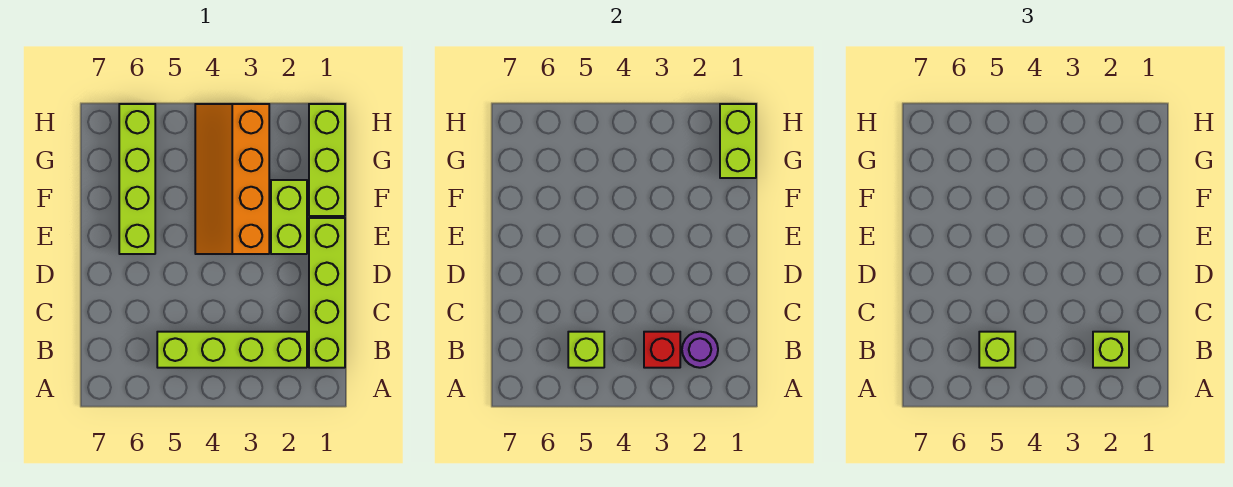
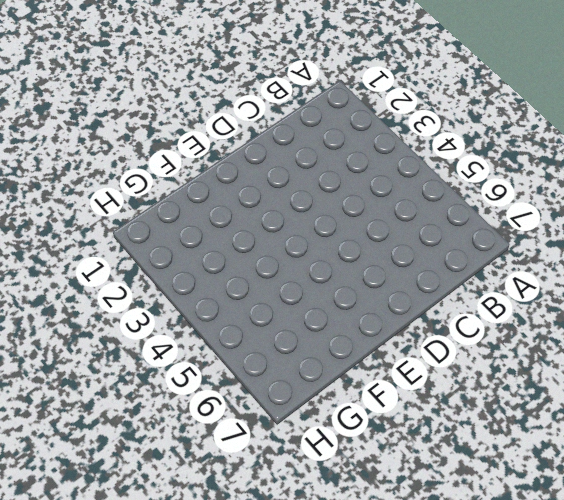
none -> lime 1x4 brick [309,218,345,368]
none -> lime 1x4 brick [157,332,307,368]
none -> lime 1x2 brick [271,180,307,254]

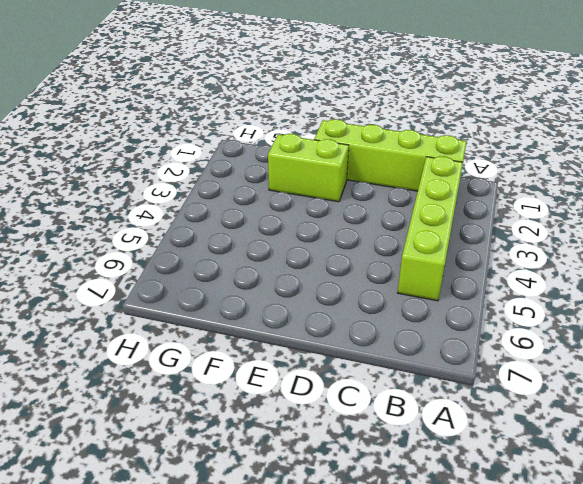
none -> orange 2x4 slope [195,104,269,254]
none -> lime 1x4 brick [119,104,155,254]
none -> lime 1x3 brick [309,104,345,216]

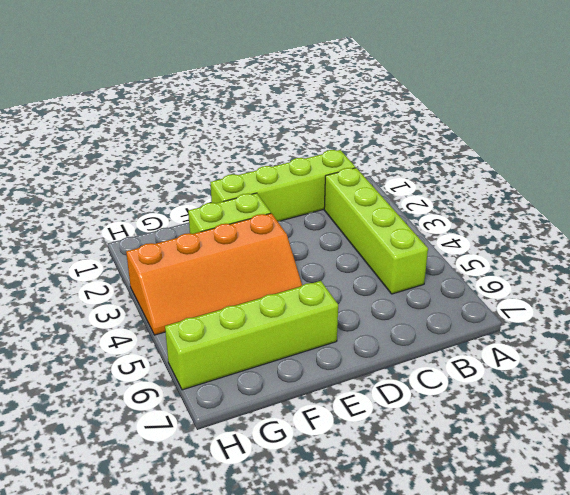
none -> lime 1x3 brick [309,104,345,216]
none -> purple 1x1 round brick [682,332,718,368]
none -> red 1x1 brick [644,332,680,368]

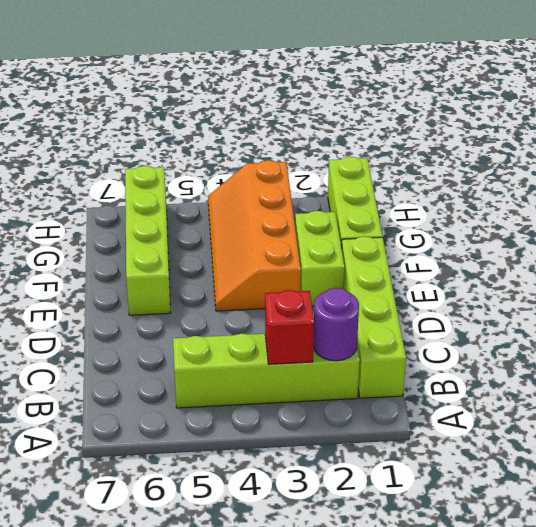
none -> lime 1x1 brick [568,332,604,368]
none -> lime 1x2 brick [720,104,756,178]
none -> lime 1x1 brick [1093,332,1129,368]

